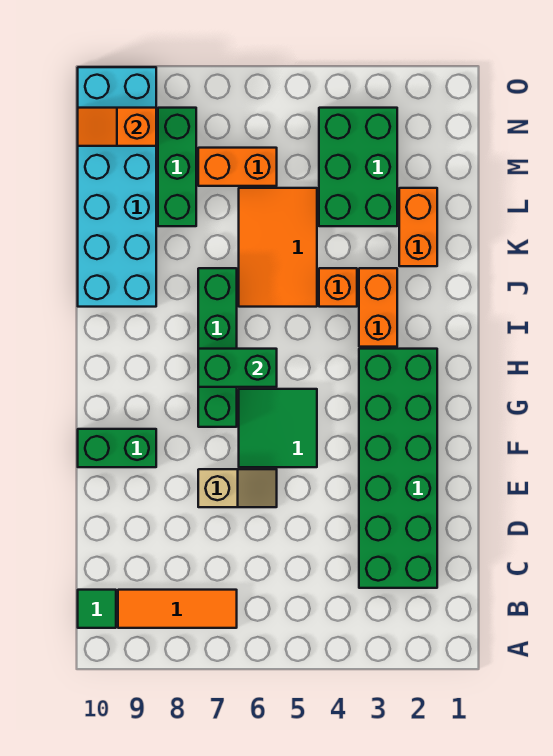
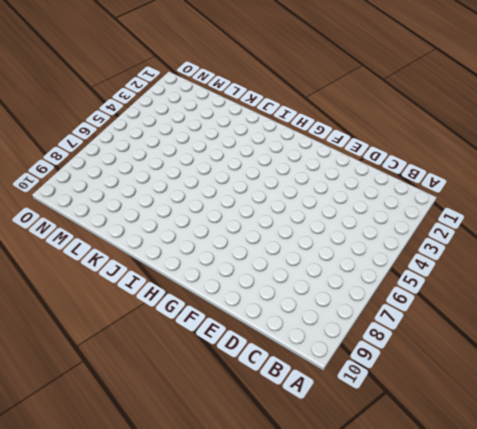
none -> orange 1x3 tile [118,590,237,628]
none -> green 1x1 tile [78,590,116,628]
none -> green 2x6 brick [359,349,437,588]

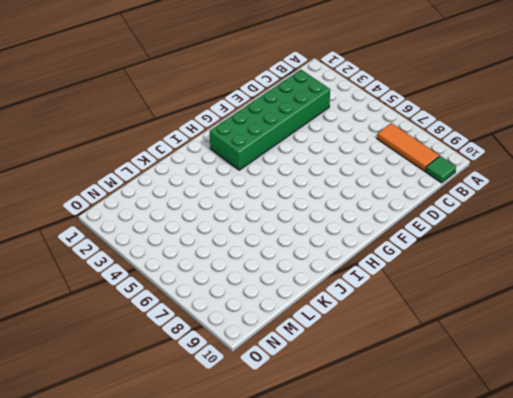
none -> tan 1x2 slope [198,469,277,507]
none -> green 2x2 tile [239,389,317,467]
none -> green 1x2 brick [78,429,156,467]

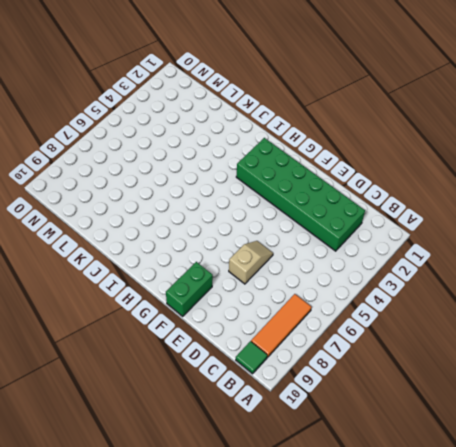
none -> green 2x2 tile [239,389,317,467]
none -> green 1x4 brick [198,268,237,427]
none -> orange 1x2 brick [359,268,397,347]

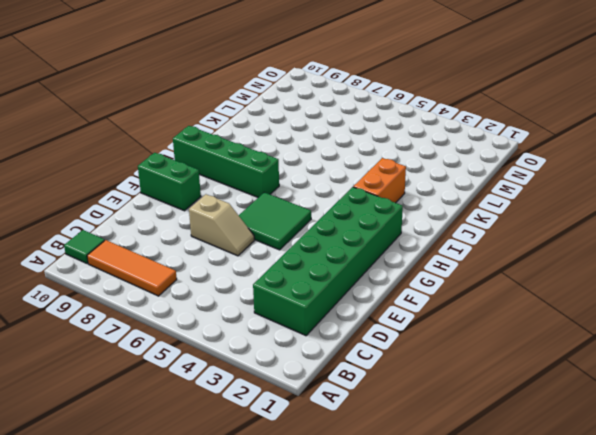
green 1x4 brick [173,126,279,197] -> green 1x4 brick turned to [198,268,237,427]
none -> orange 1x1 brick [319,268,357,307]
none -> orange 2x3 tile [239,188,317,307]
none -> cyan 2x6 brick [78,67,156,307]

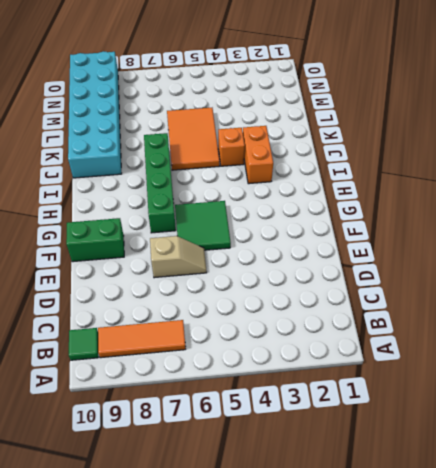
none -> green 2x6 brick [359,349,437,588]
none -> orange 1x2 brick [399,188,437,266]
none -> green 2x3 brick [319,108,397,226]

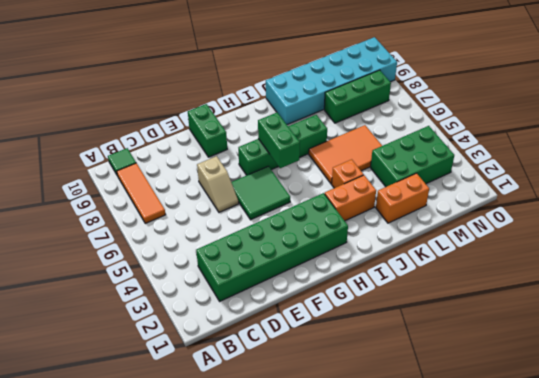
none -> orange 1x2 brick [198,148,277,186]
none -> orange 1x2 slope [78,108,156,146]

